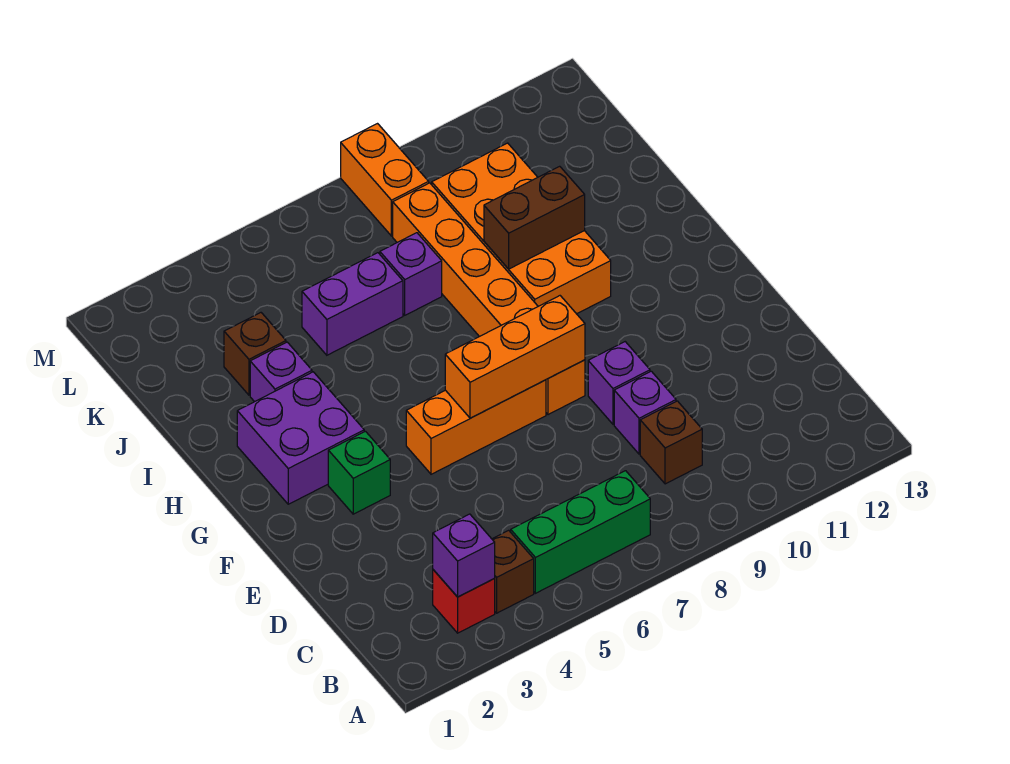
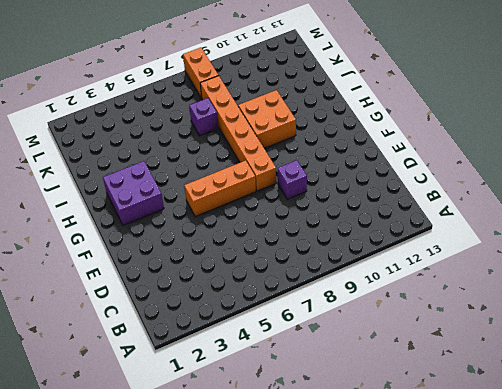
orange 2x2 brick [238,90,296,148] -> orange 2x4 brick [432,143,611,314]
none -> red 1x1 brick [433,570,495,633]
none -> brown 1x1 brick [492,530,534,613]
none -> green 1x3 brick [511,471,650,593]

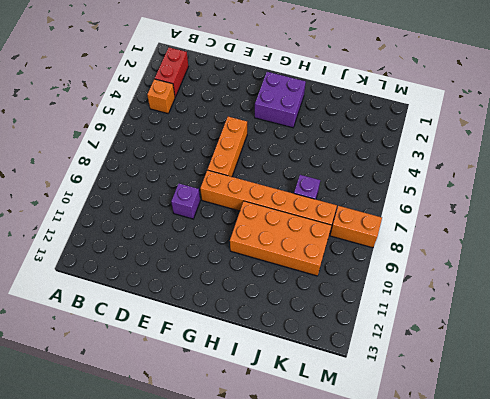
red 1x2 brick [155,47,189,97] -> red 1x1 brick [433,570,495,633]
orange 1x1 brick [147,79,175,114] -> brown 1x1 brick [492,530,534,613]
none -> green 1x3 brick [511,471,650,593]
none -> brown 1x1 brick [640,401,702,484]
none -> purple 1x1 brick [614,371,676,454]

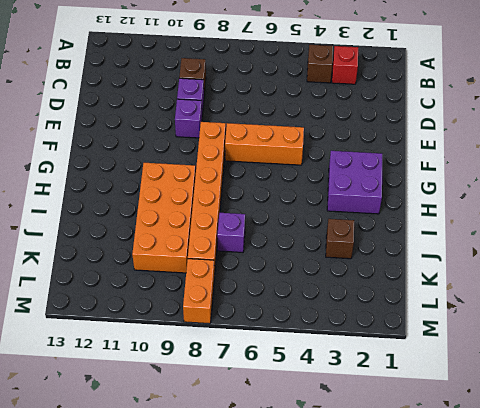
none -> green 1x3 brick [511,471,650,593]
none -> green 1x1 brick [328,431,390,514]
none -> purple 1x1 brick [250,342,312,402]

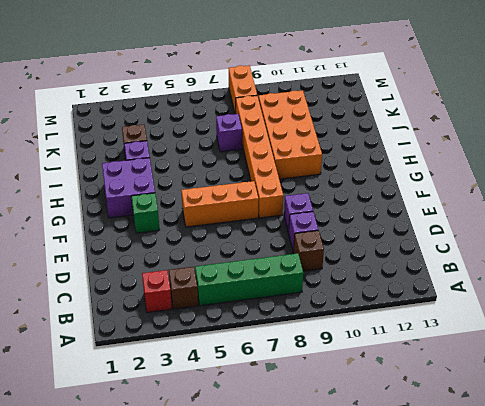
green 1x4 brick [195,253,303,306] -> green 1x3 brick [511,471,650,593]
none -> purple 1x2 brick [302,253,403,355]
none -> purple 1x1 brick [433,514,495,597]
none -> orange 1x3 brick [445,296,585,418]

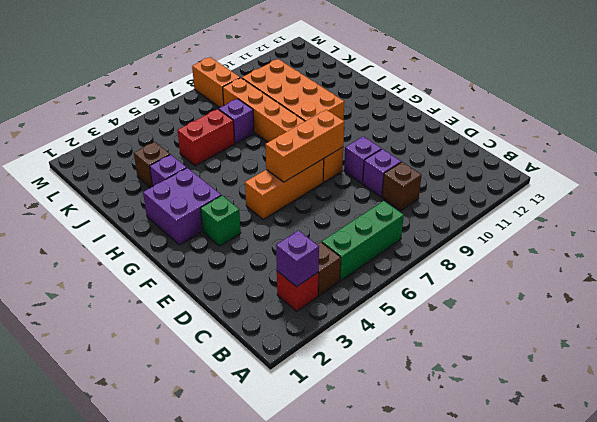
red 1x2 brick [177,109,235,166] -> purple 1x2 brick [302,253,403,355]
none -> brown 1x2 brick [484,166,585,269]

